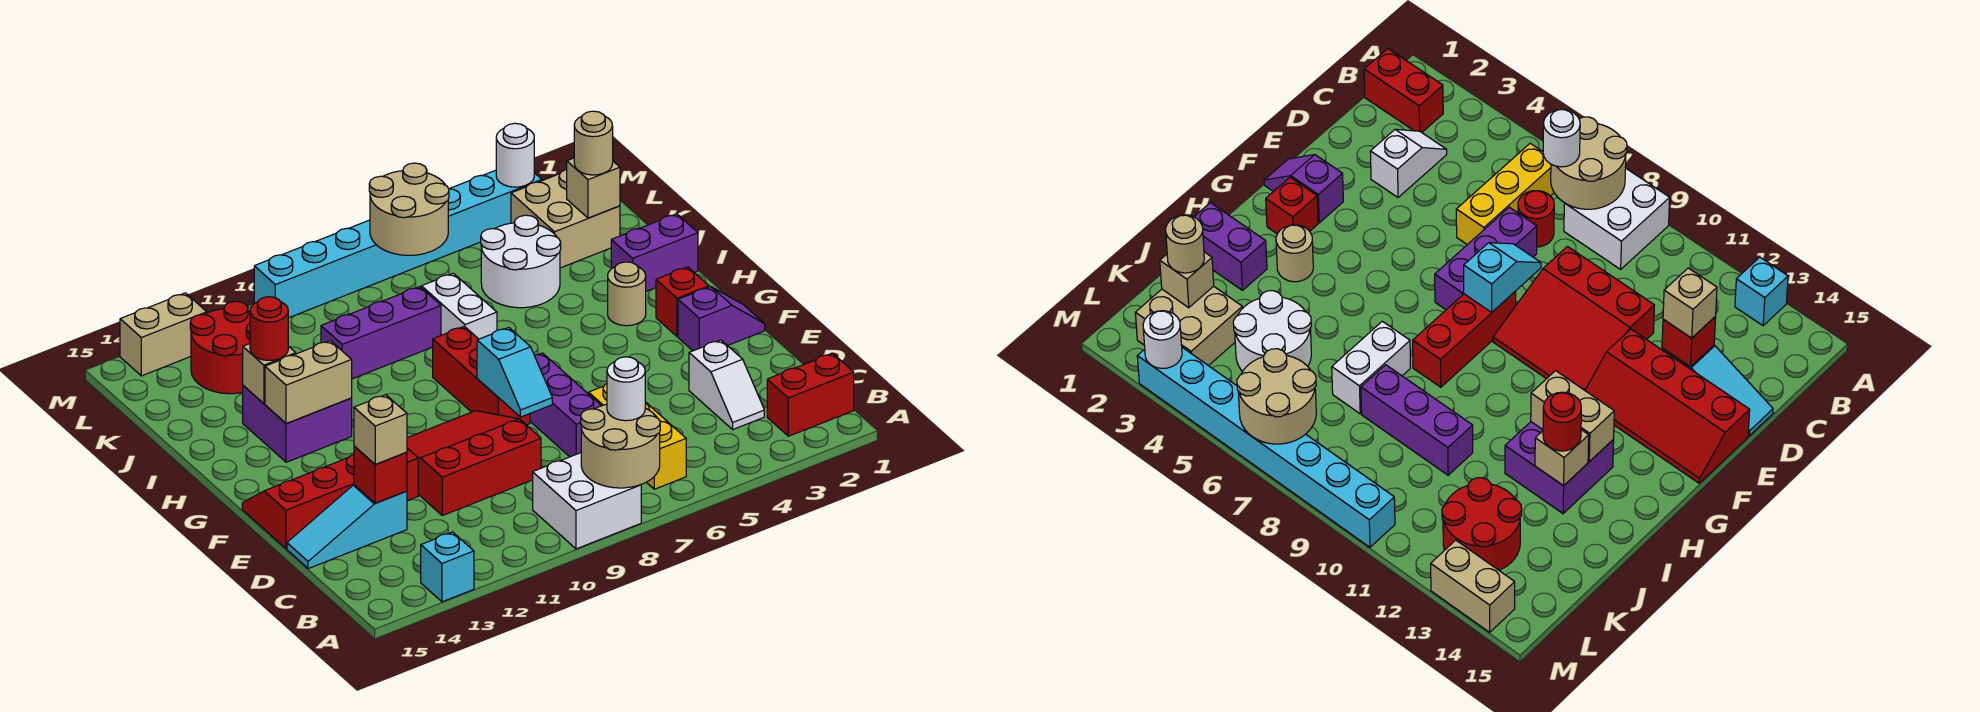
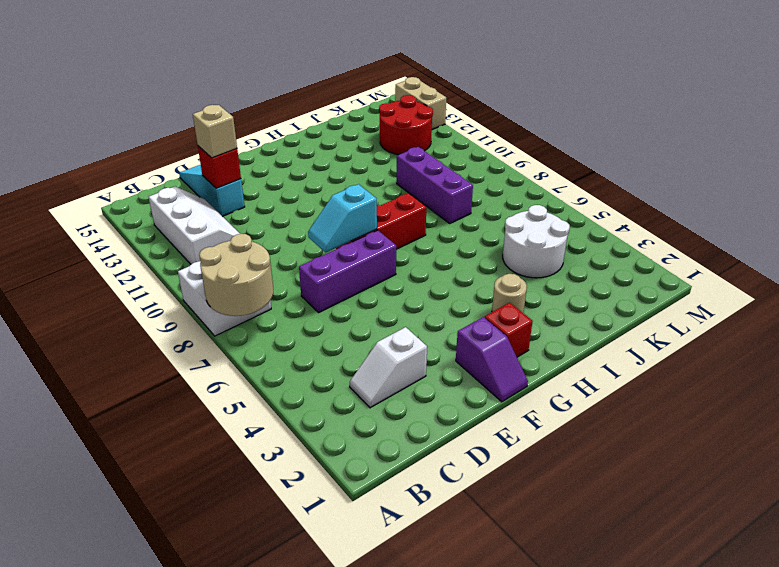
white 2x3 slope [149,187,240,264] -> none
none -> cyan 1x1 brick [421,532,474,602]
none -> red 1x2 brick [767,353,854,436]
none -> yellow 1x3 brick [589,384,686,489]
none -> red 1x1 round brick [1518,191,1554,247]

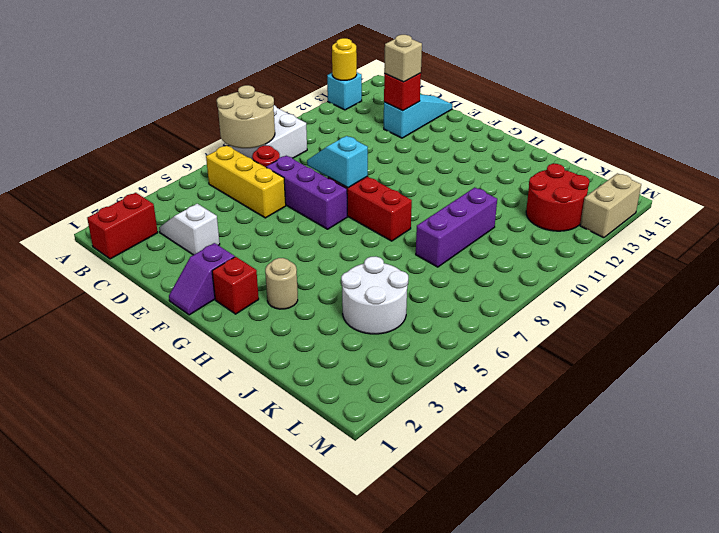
yellow 1x1 round brick [332,38,357,80] -> none
none -> red 3x3 slope [407,411,541,515]
none -> red 2x4 slope [242,448,418,549]
none -> purple 2x2 brick [243,385,352,462]
none -> purple 1x2 brick [611,214,698,291]

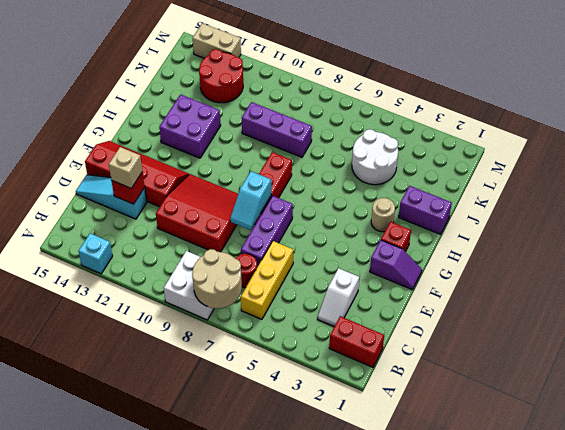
none -> white 1x2 brick [422,273,497,339]
none -> tan 2x2 brick [511,170,620,268]
none -> cyan 1x8 brick [254,170,542,318]
none -> tan 1x2 brick [265,341,352,424]

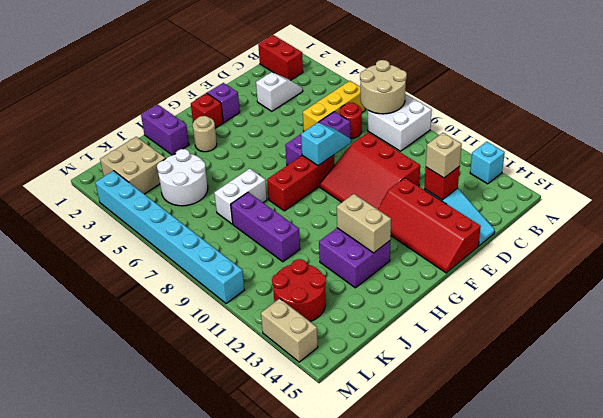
none -> tan 1x1 brick [243,344,296,403]
none -> tan 1x1 brick [567,158,620,218]
none -> tan 2x2 round brick [369,163,449,255]
none -> white 1x1 round brick [496,123,534,187]

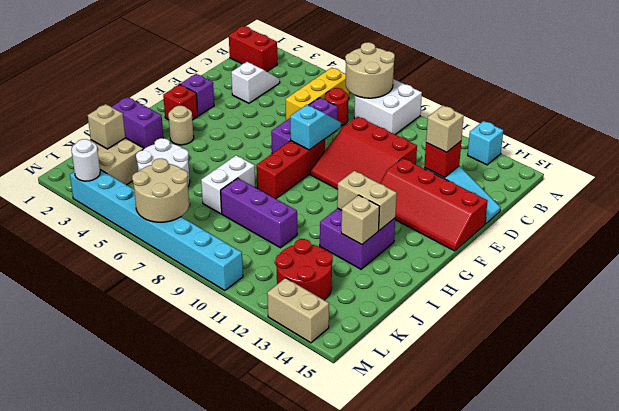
none -> white 1x1 round brick [607,357,645,421]
none -> red 1x1 round brick [250,297,288,360]
none -> tan 1x1 round brick [574,111,613,175]

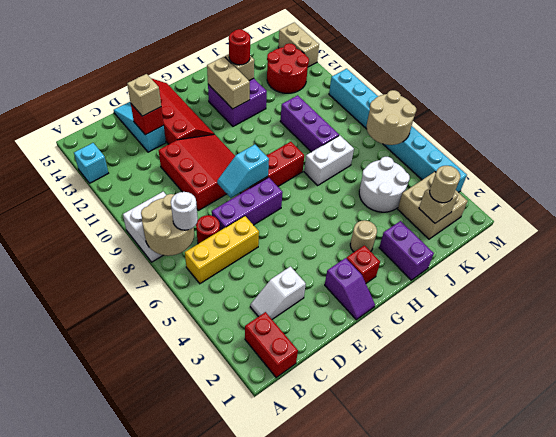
none -> white 1x1 round brick [496,123,534,187]

